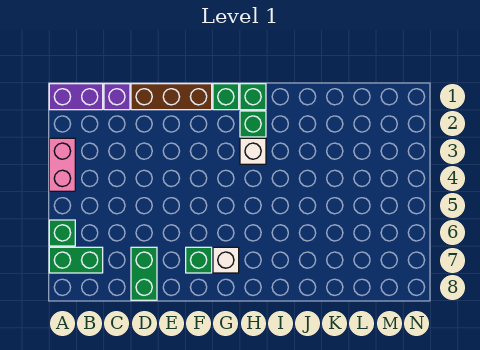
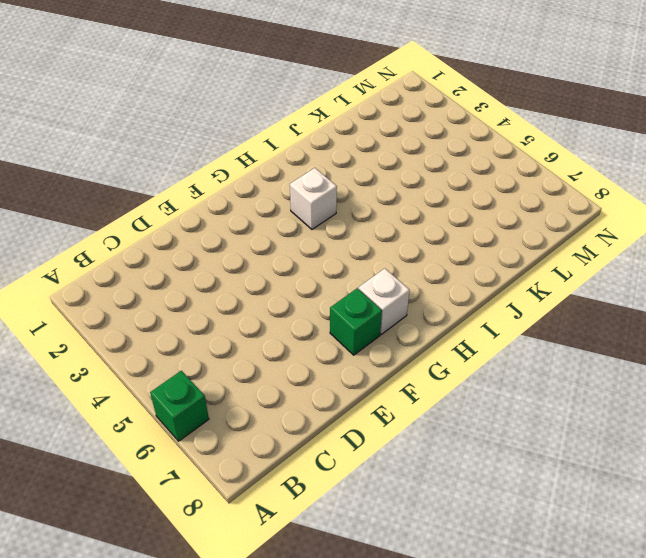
none -> purple 1x2 brick [49,84,103,110]
none -> pink 1x2 brick [49,138,75,191]
none -> green 1x2 brick [49,247,103,273]

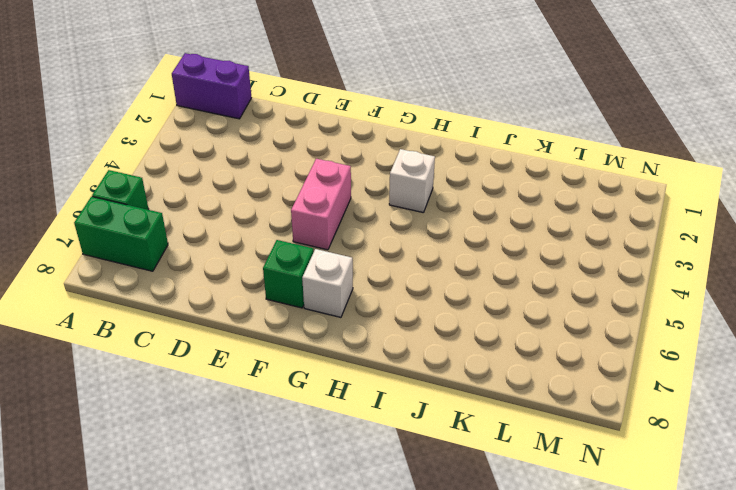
pink 1x2 brick [291,159,351,250] -> pink 1x2 brick moved to [49,138,75,191]
none -> purple 1x1 brick [104,84,130,110]
none -> brown 1x3 brick [131,84,212,110]
none -> green 1x2 brick [131,247,157,300]

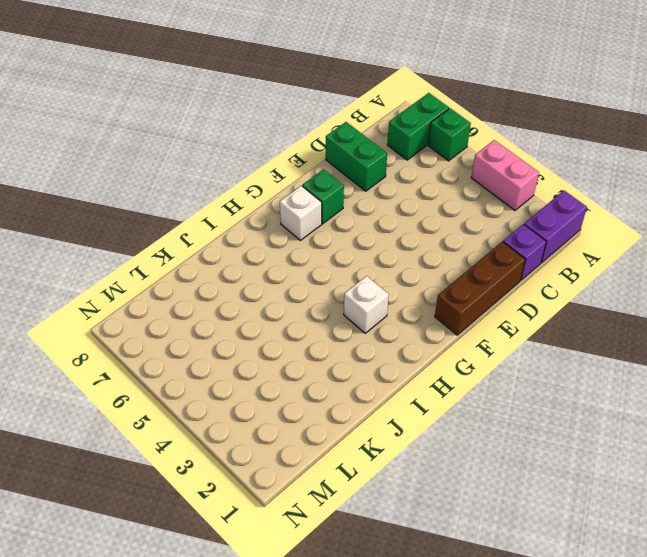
none -> green 1x1 brick [213,84,239,110]
none -> green 1x1 brick [240,84,266,110]
none -> green 1x1 brick [240,111,266,137]

